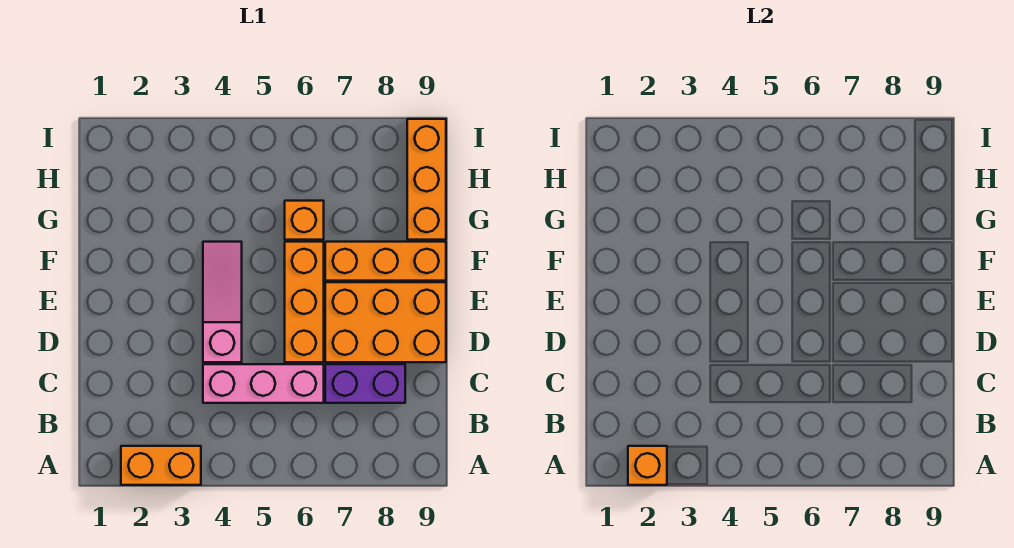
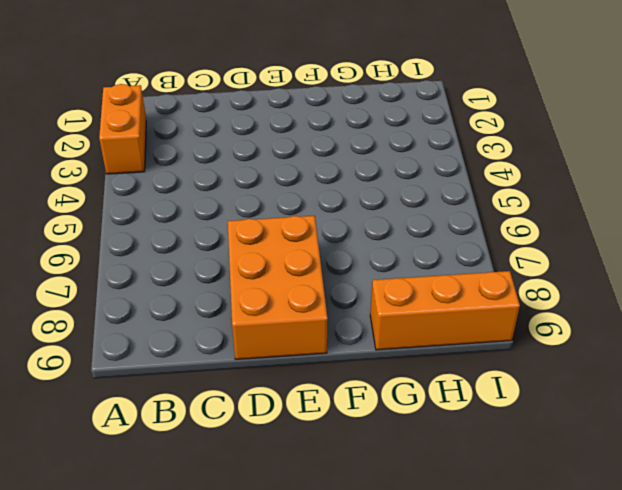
none -> pink 1x3 brick [203,364,324,403]
none -> purple 1x2 brick [325,364,405,403]

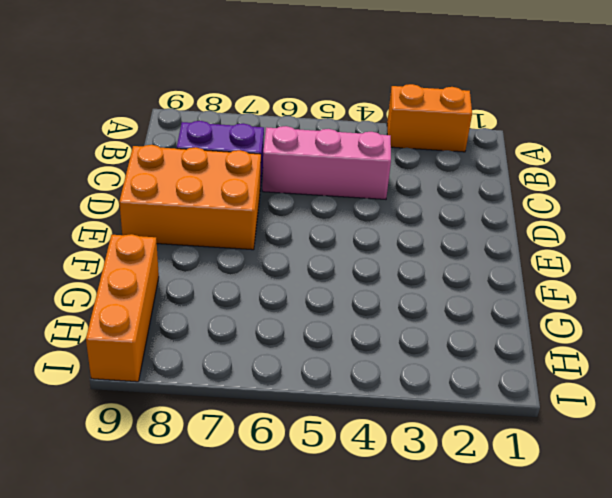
none -> pink 1x3 slope [203,242,242,362]
none -> orange 1x3 brick [285,242,324,362]

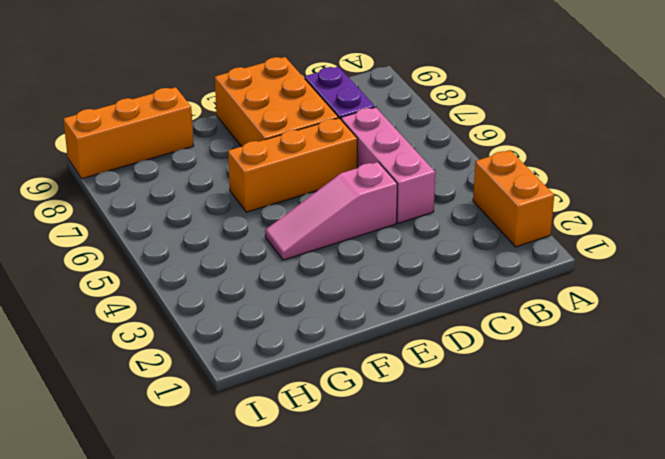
none -> orange 1x3 brick [325,242,446,281]
none -> orange 1x1 brick [285,201,324,240]

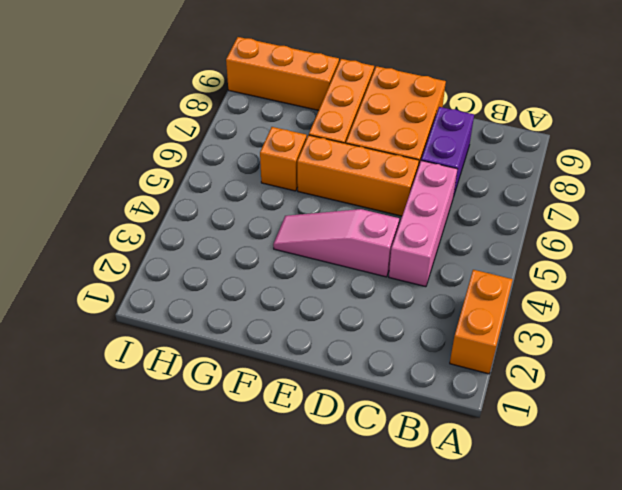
none -> orange 1x1 brick [628,446,667,485]

